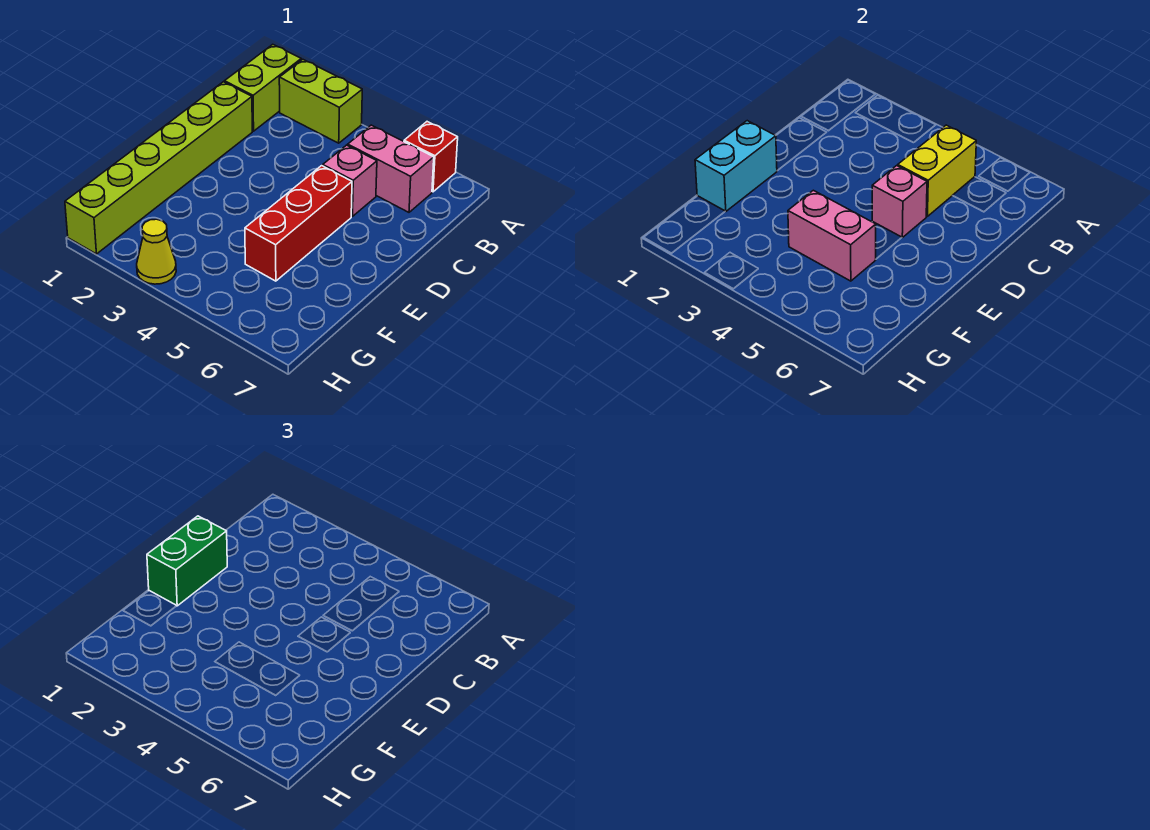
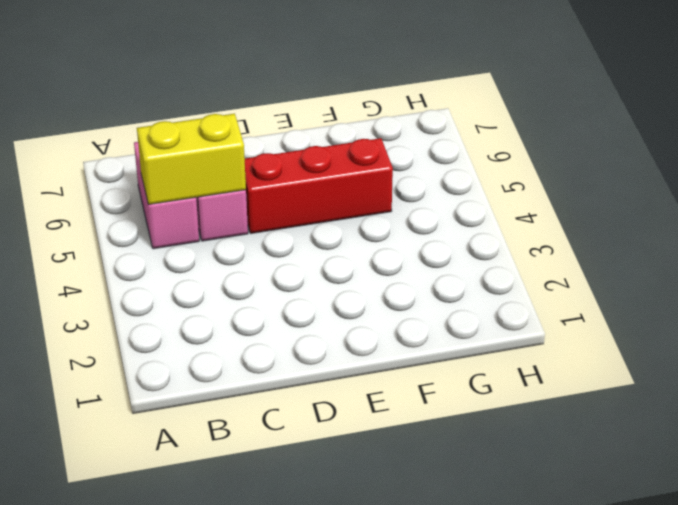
none -> lime 1x2 brick [225,44,301,131]
none -> lime 1x2 brick [279,59,362,143]
none -> red 1x1 brick [404,122,458,192]

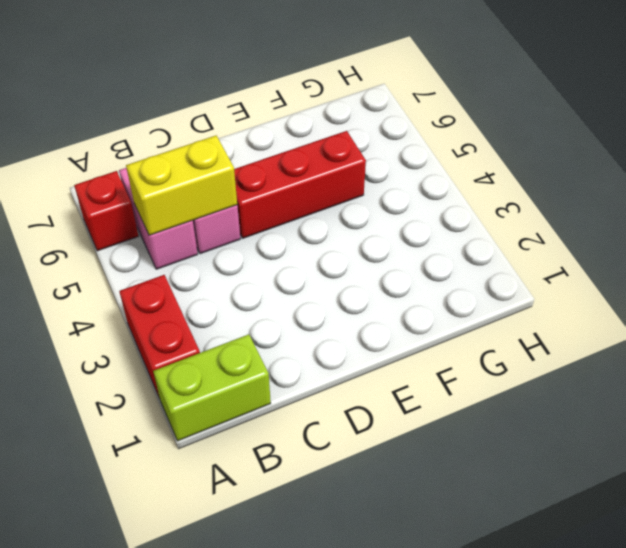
red 1x2 brick [119,275,200,398] -> lime 1x2 brick [279,59,362,143]
none -> lime 1x6 brick [65,82,252,254]
none -> yellow 1x1 cone [137,219,176,284]
none -> pink 1x1 brick [872,166,927,237]

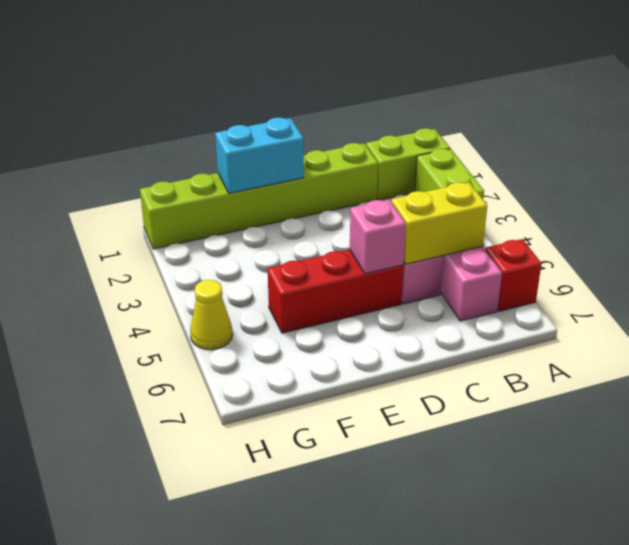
yellow 1x1 cone [190,280,233,350] -> yellow 1x1 cone moved to [137,219,176,284]
none -> pink 1x2 brick [788,190,876,281]
none -> green 1x2 brick [147,516,227,606]

